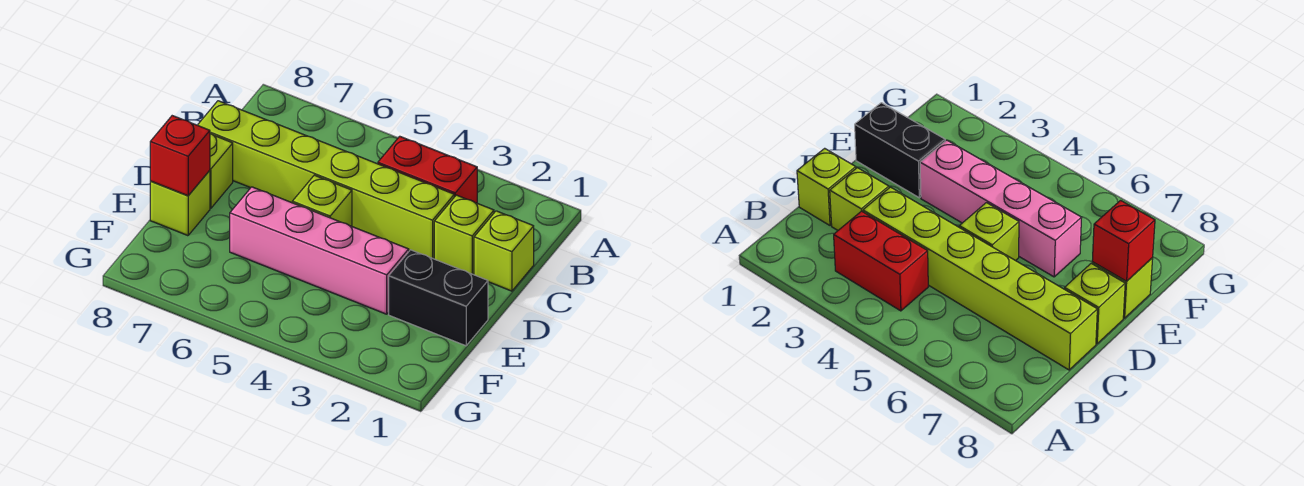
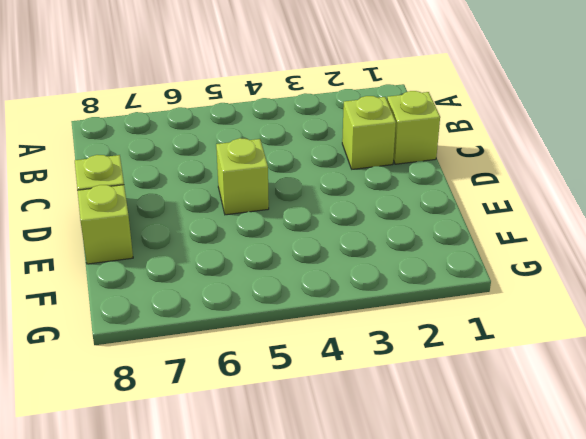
none -> red 1x2 brick [378,136,477,203]
none -> lime 1x6 brick [198,101,454,259]

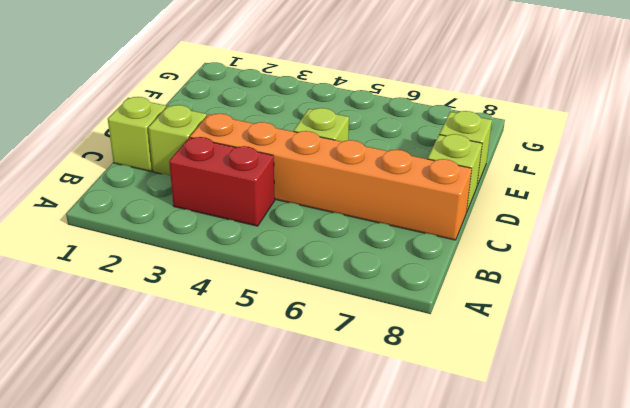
orange 1x6 brick [190,114,472,240] -> lime 1x6 brick [198,101,454,259]
none -> black 1x2 brick [389,250,488,346]
none -> pink 1x4 brick [230,187,409,314]

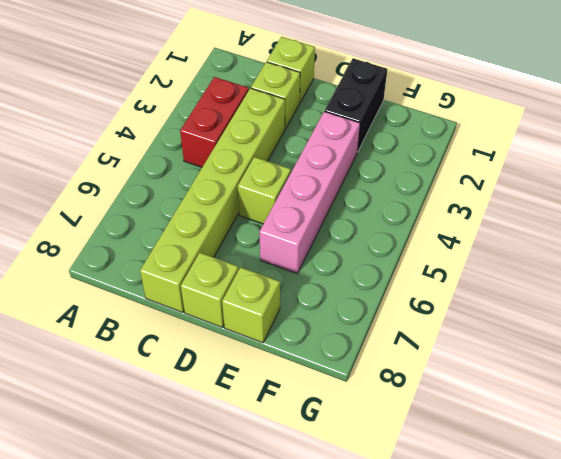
none -> red 1x1 brick [150,116,210,196]

